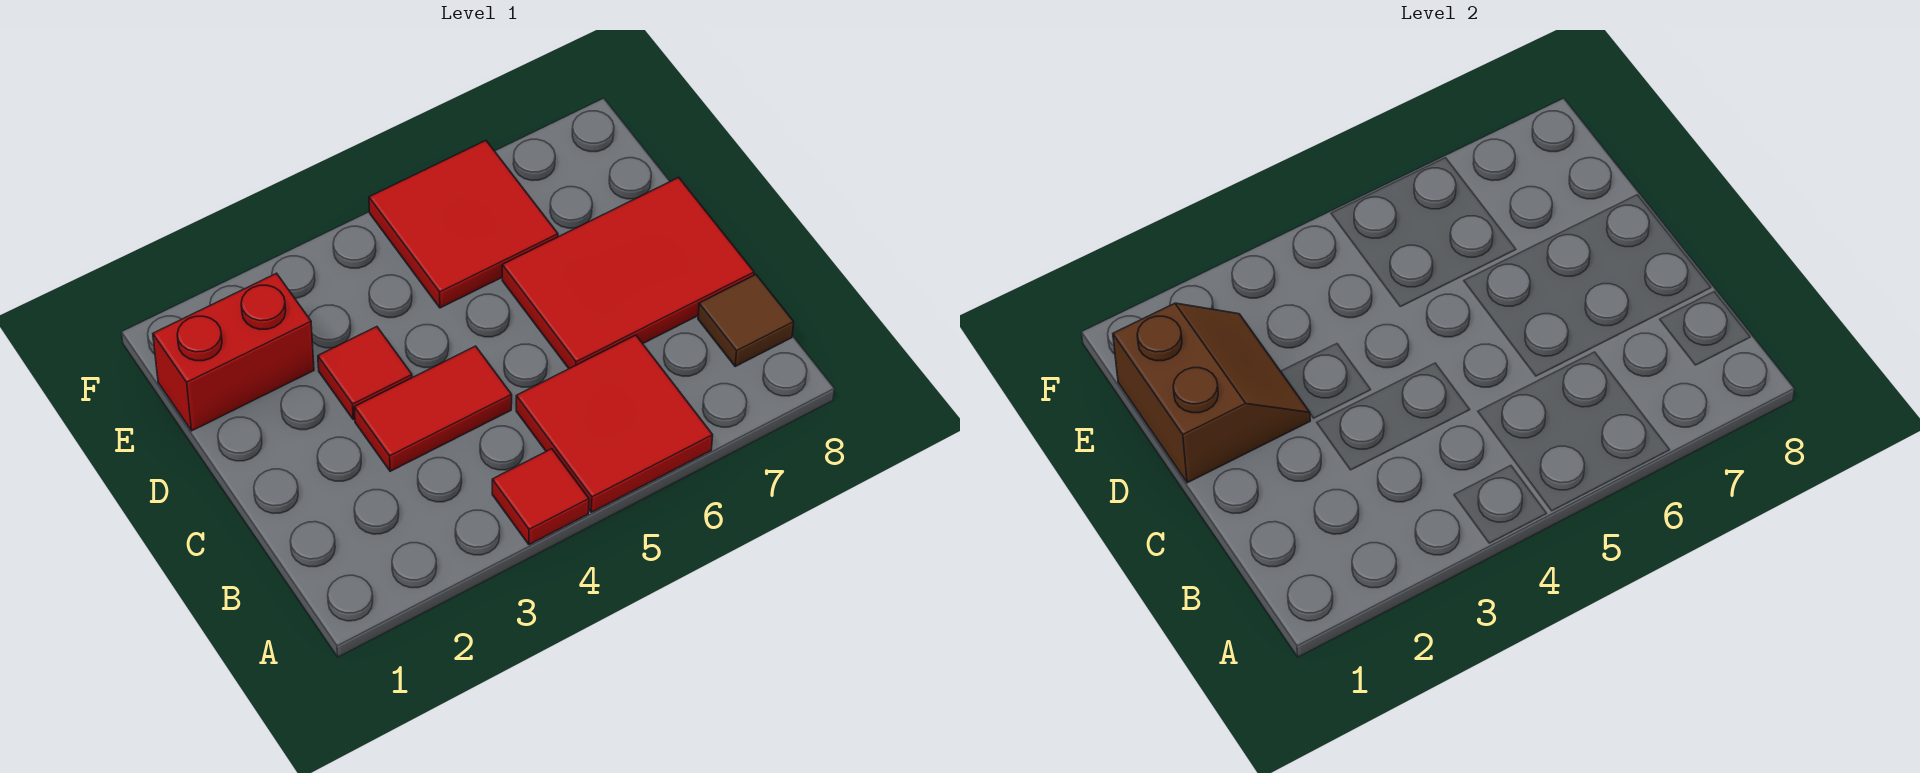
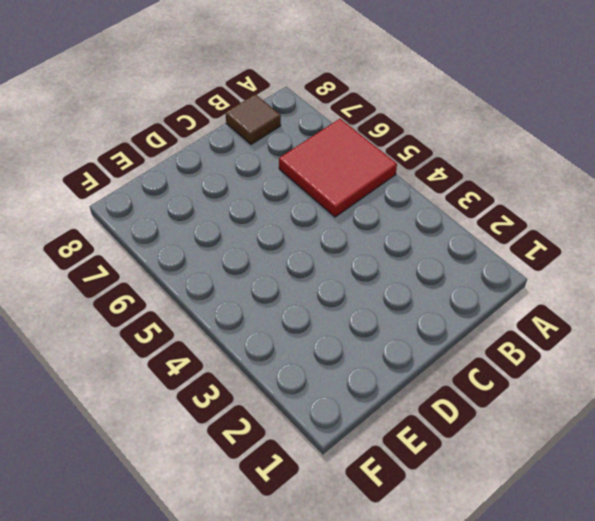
none -> red 1x1 tile [492,449,589,545]
none -> red 1x2 tile [354,346,512,471]

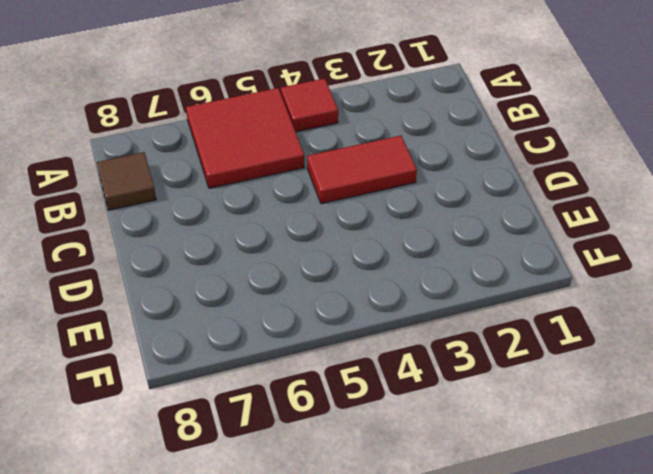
none -> red 2x3 tile [502,177,754,369]
none -> red 1x1 tile [318,327,412,420]

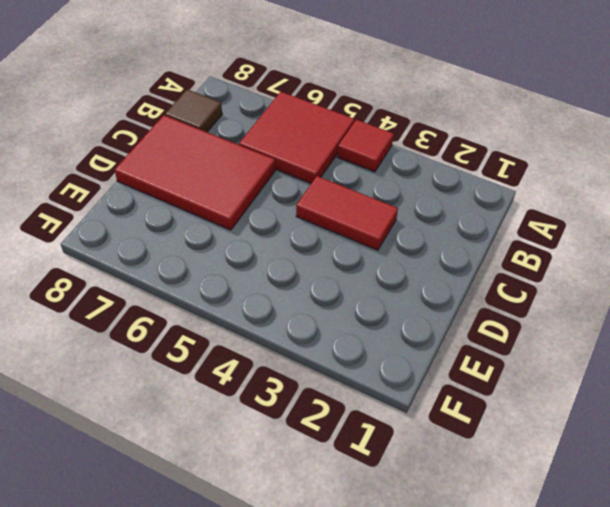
none -> red 1x1 tile [318,327,412,420]
none -> red 1x2 brick [153,273,314,431]

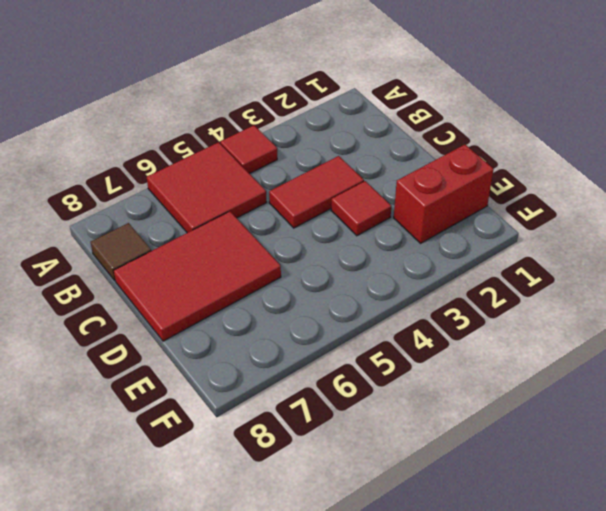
none -> red 2x2 tile [369,141,558,308]
none -> brown 2x2 slope [1113,303,1310,483]

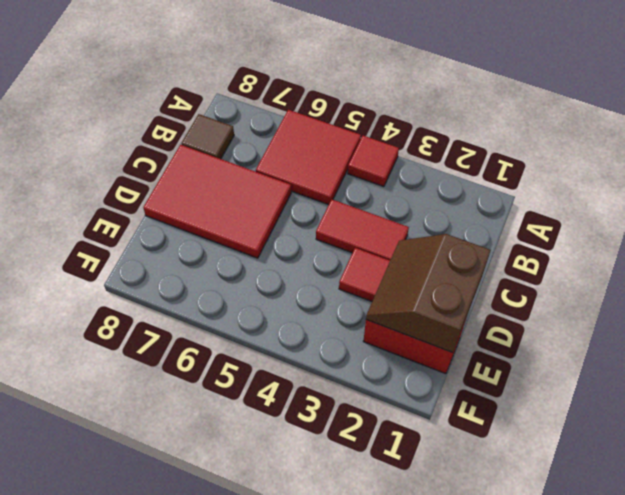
none -> red 2x2 tile [369,141,558,308]

